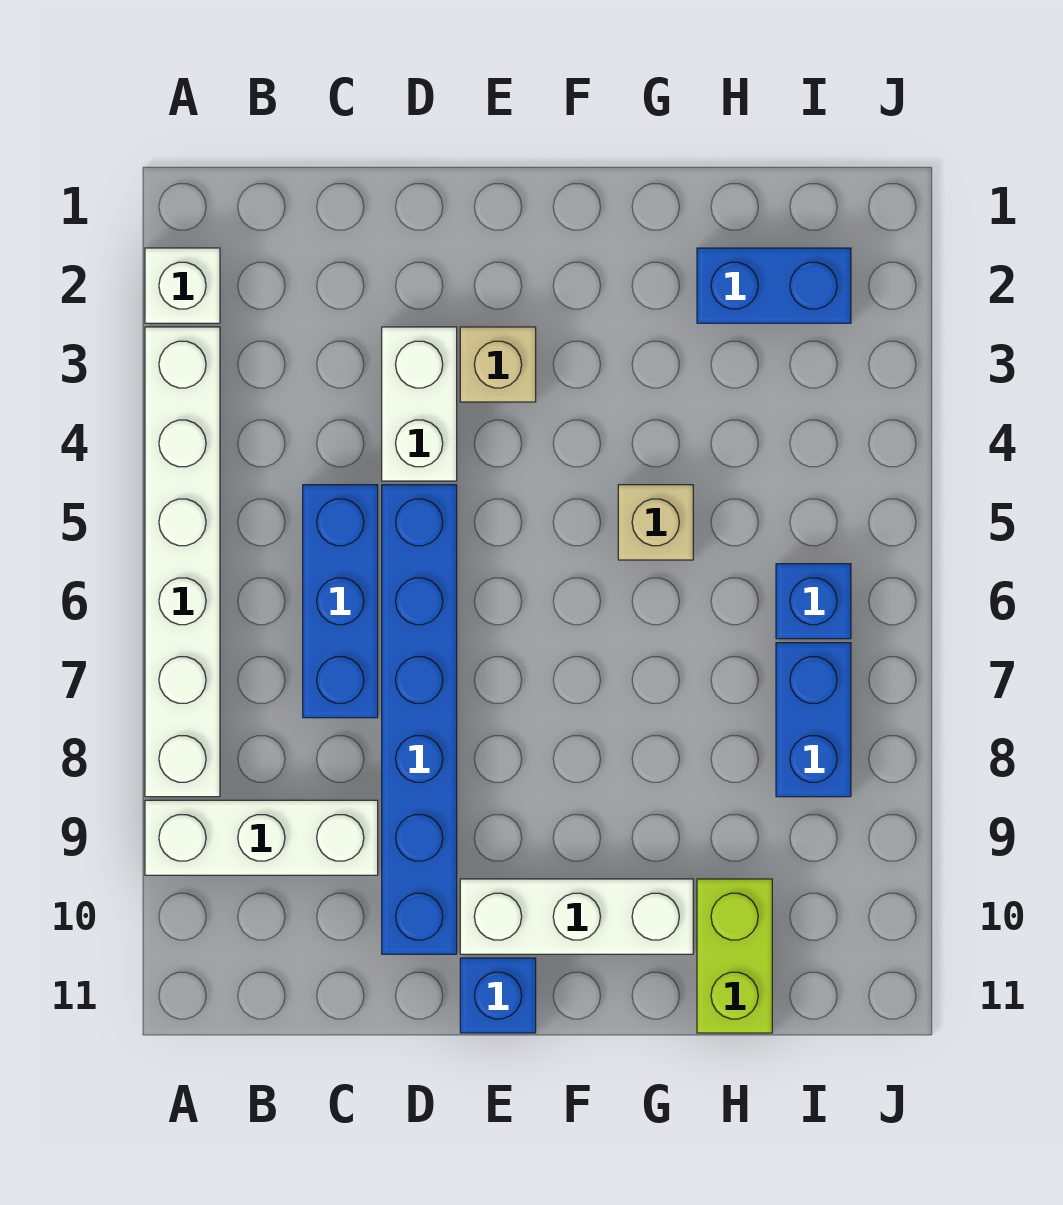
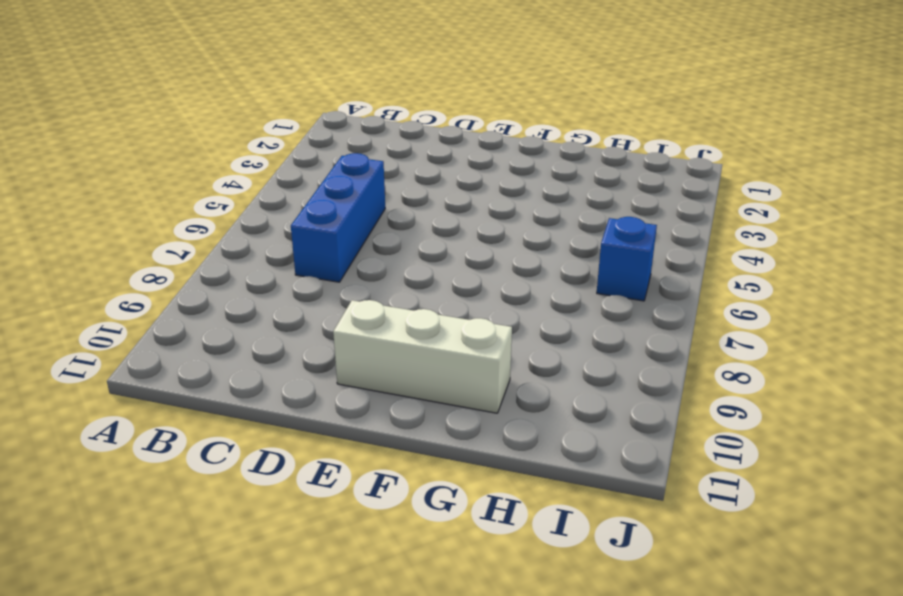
none -> white 1x1 brick [145,248,220,323]
none -> white 1x6 brick [145,327,220,797]
none -> white 1x3 brick [145,800,378,875]

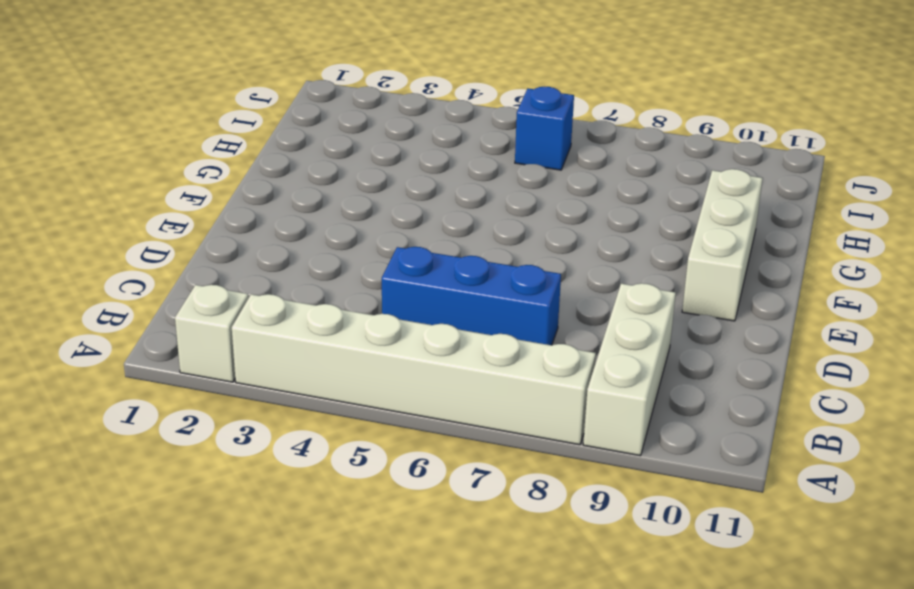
none -> white 1x2 brick [382,327,457,481]
none -> blue 1x6 brick [382,485,457,954]
none -> tan 1x1 brick [460,327,536,402]

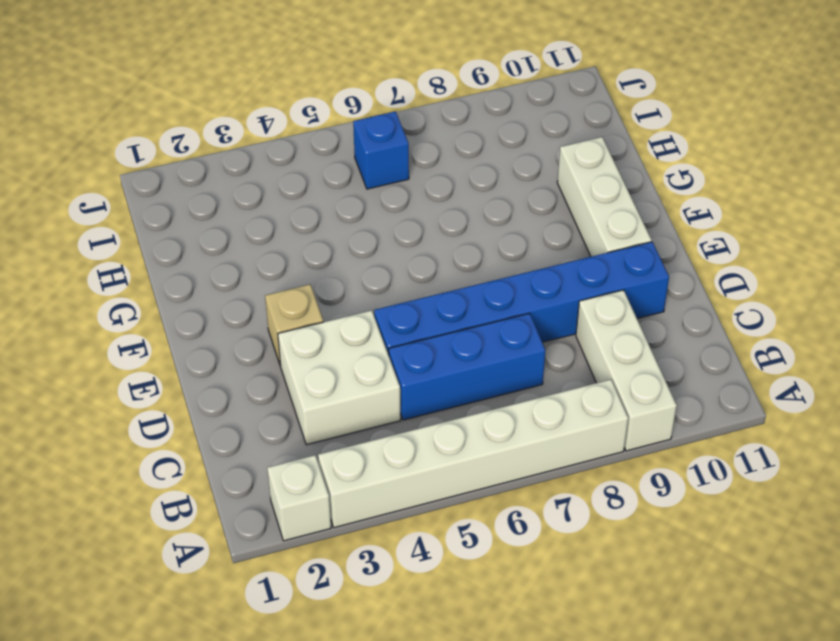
white 2x2 brick [278,310,401,445] -> white 1x2 brick [382,327,457,481]
none -> blue 1x1 brick [460,958,536,1033]
none -> tan 1x1 brick [618,485,693,560]
none -> blue 1x2 brick [697,248,851,323]

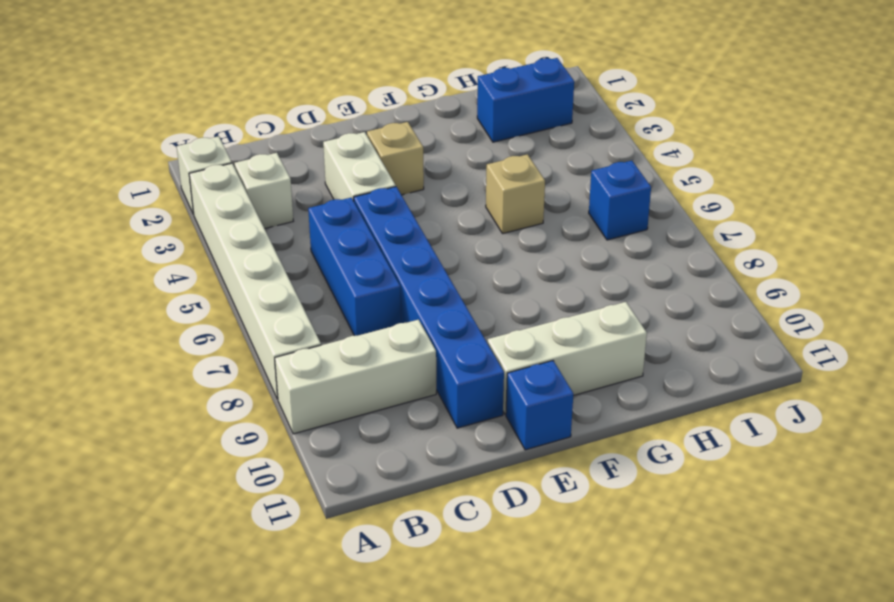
white 1x1 brick [235,153,293,229] -> none
none -> lime 1x2 brick [697,879,772,1033]
none -> blue 1x2 brick [776,643,851,797]

